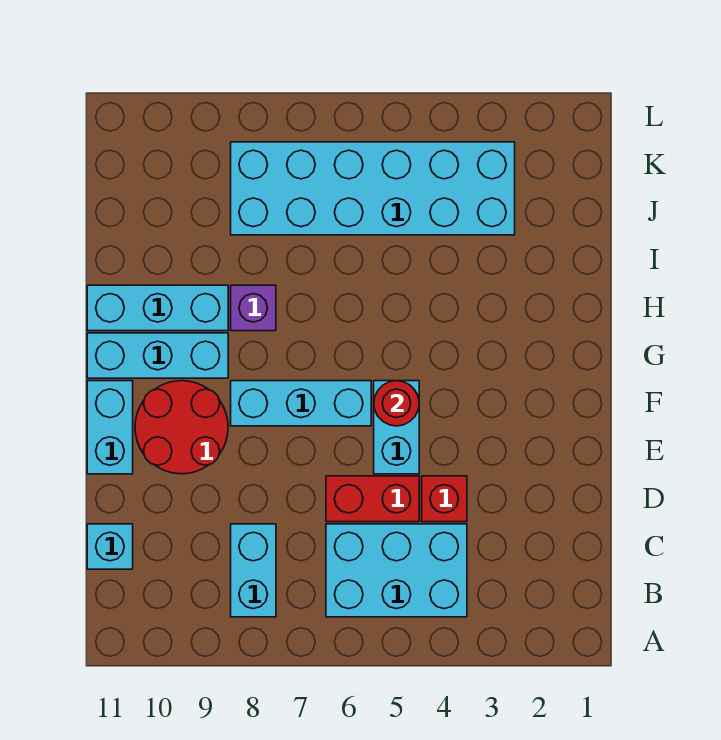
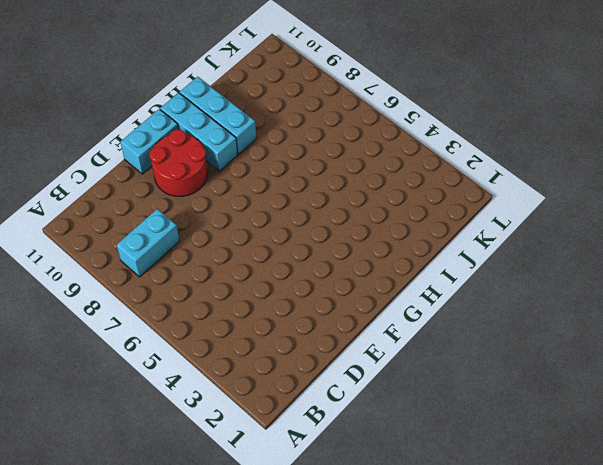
none -> cyan 2x3 brick [326,524,467,617]
none -> cyan 1x1 brick [87,524,133,569]
none -> red 1x1 brick [422,476,467,522]

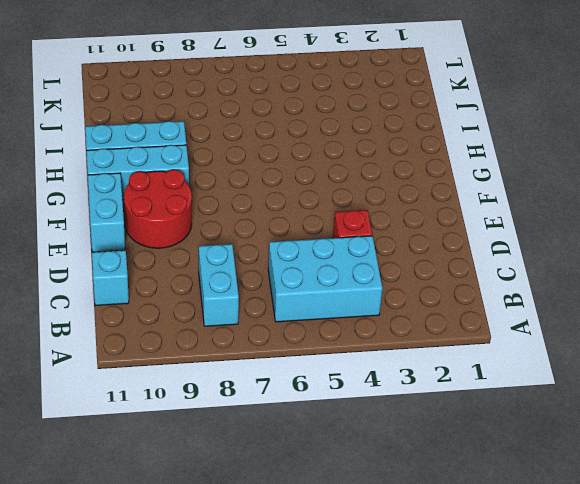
none -> red 1x2 brick [326,476,419,522]
none -> cyan 1x2 brick [374,381,419,474]
none -> cyan 1x3 brick [231,381,371,426]

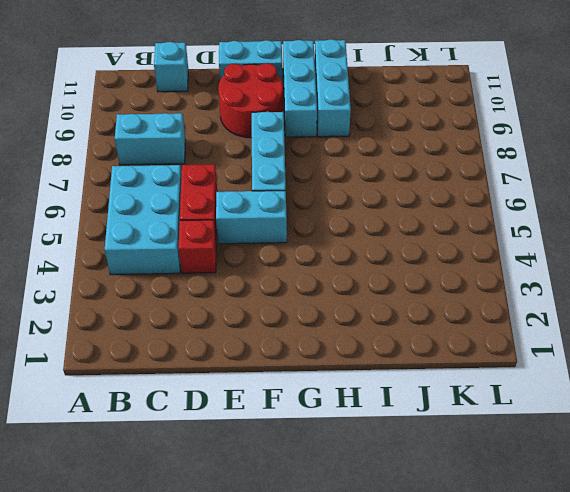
none -> purple 1x1 brick [231,285,276,331]
none -> cyan 2x6 brick [231,142,515,235]
none -> red 1x1 round brick [374,381,419,426]

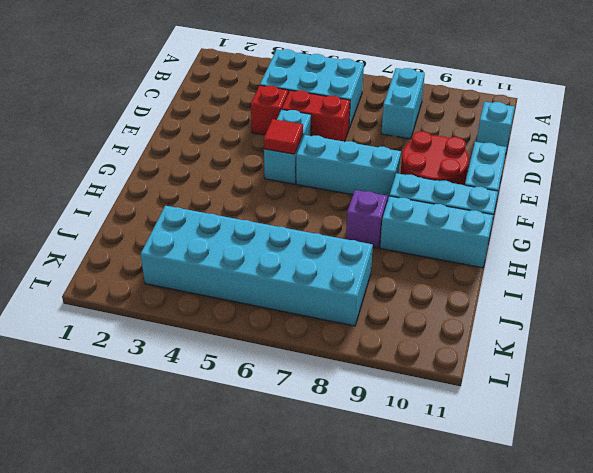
red 1x1 tile [264,119,303,154] -> red 1x1 round brick [374,381,419,426]

